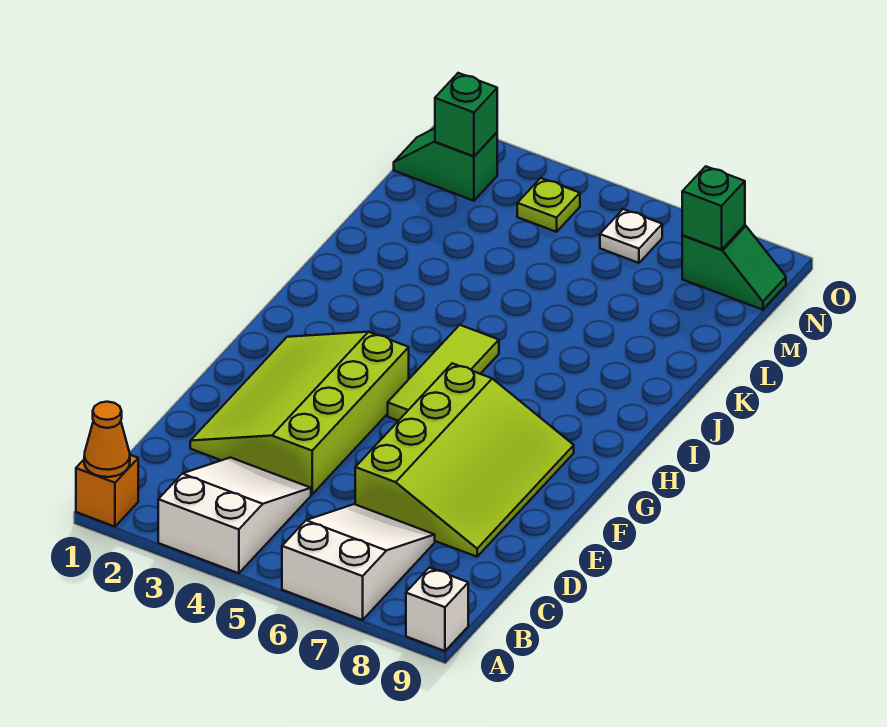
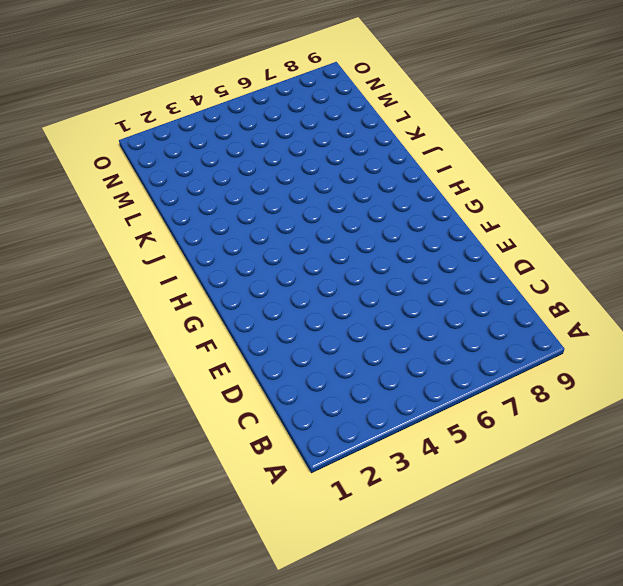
none -> orange 1x1 brick [76,455,138,527]
none -> white 2x3 slope [158,458,311,573]
none -> white 2x3 slope [282,504,435,620]

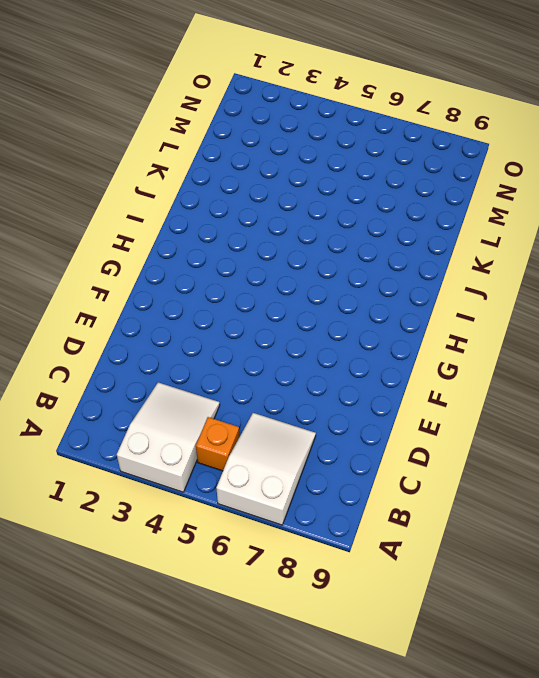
orange 1x1 brick [196,417,239,471] -> orange 1x1 brick moved to [76,455,138,527]
none -> white 1x1 brick [406,568,468,651]
none -> lime 3x4 slope [190,332,409,494]
none -> lime 3x4 slope [355,363,574,557]

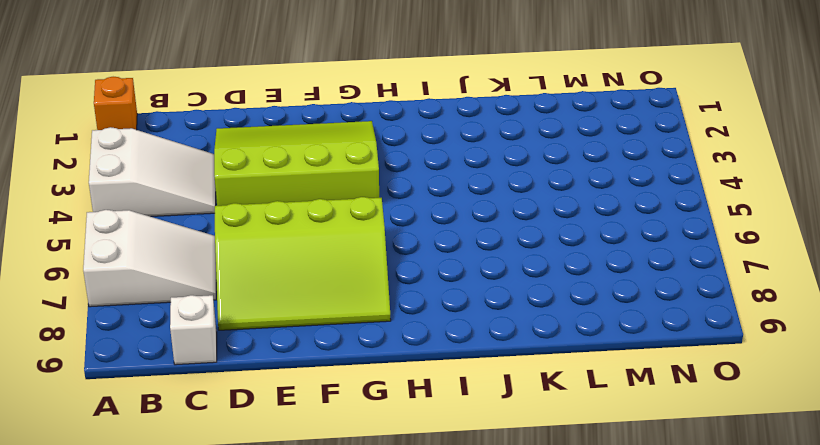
white 1x1 brick [170,295,217,365] -> white 1x1 brick moved to [406,568,468,651]
none -> lime 1x3 tile [388,325,499,421]
none -> green 1x2 slope [394,128,497,201]
none -> lime 1x1 plate [517,178,580,232]

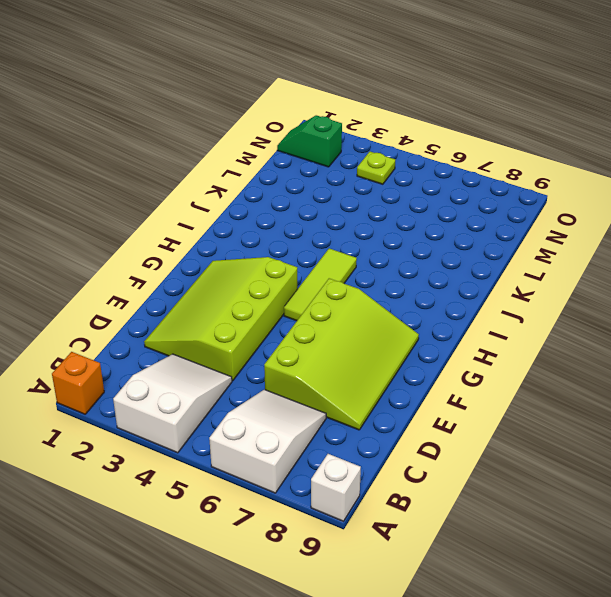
none -> white 1x1 plate [600,209,662,263]
none -> green 1x2 slope [682,225,786,310]
none -> orange 1x1 cone [84,402,130,477]

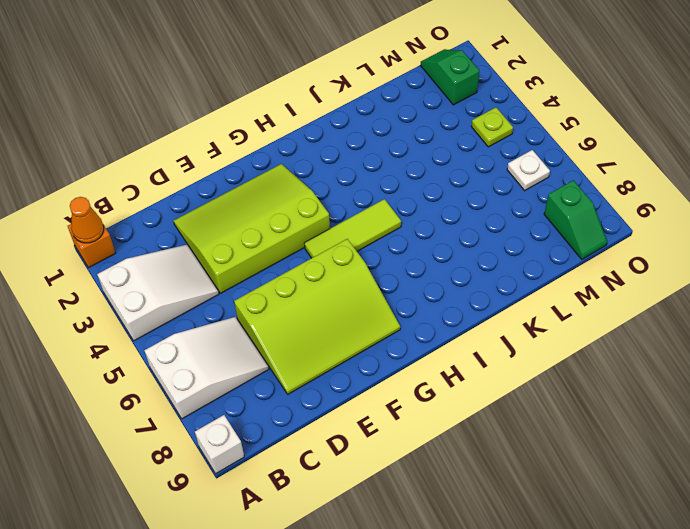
none -> green 1x1 brick [435,73,497,156]
none -> green 1x1 brick [682,166,745,250]

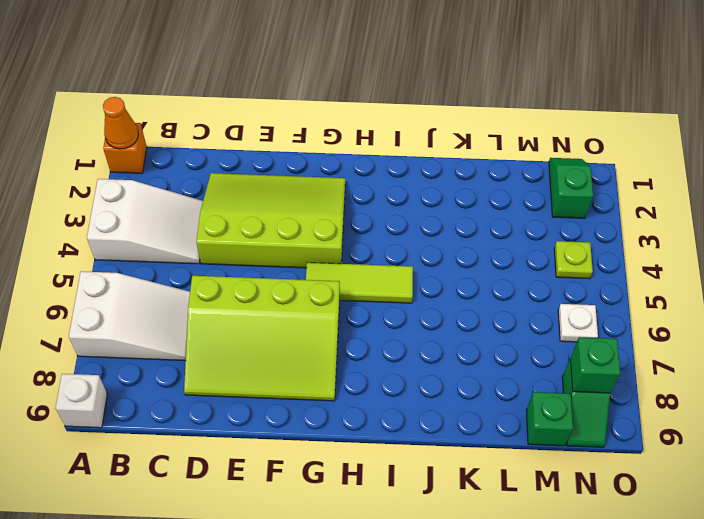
green 1x1 brick [526,392,573,446] -> green 1x1 brick moved to [435,73,497,156]

